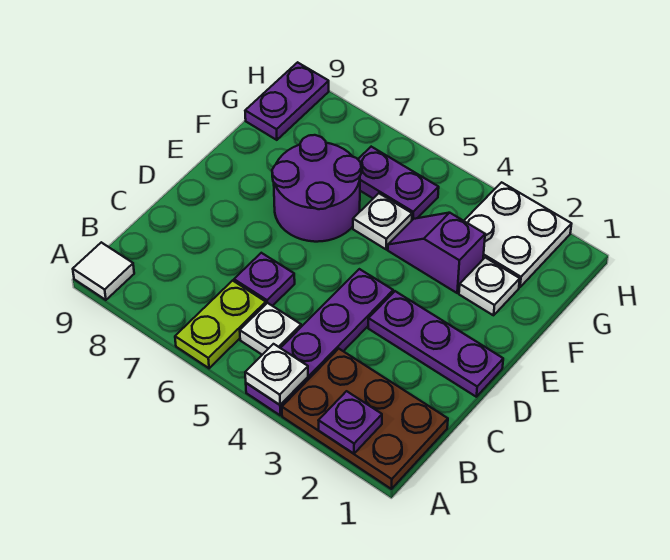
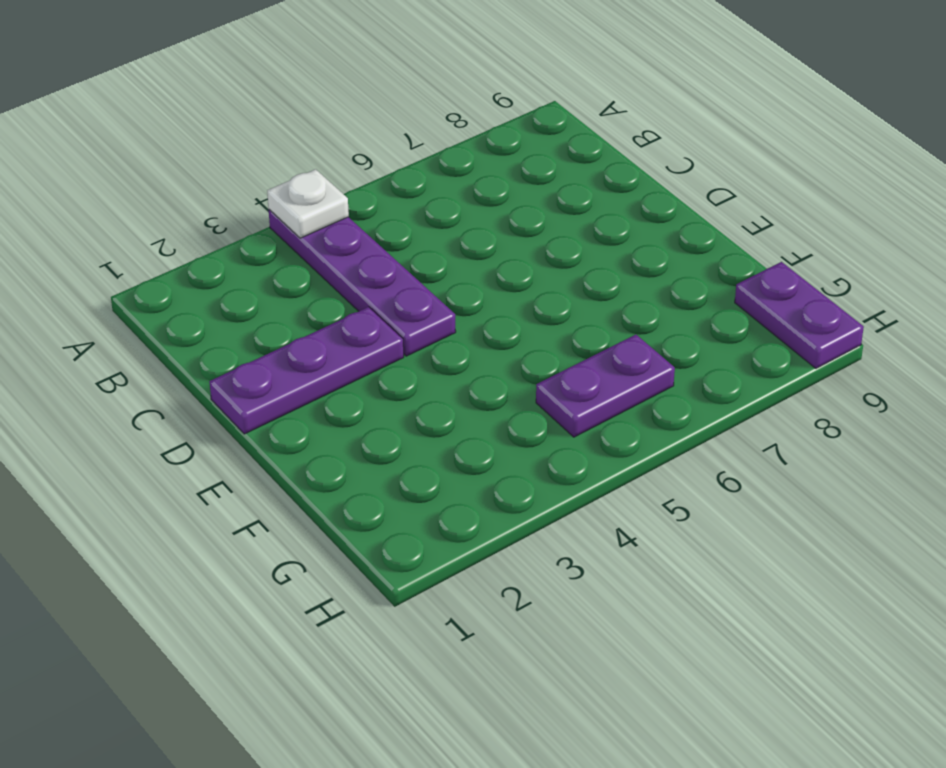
none -> brown 2x3 plate [282,349,448,489]
none -> lime 1x2 plate [175,281,266,368]
none -> white 1x1 tile [73,242,134,300]

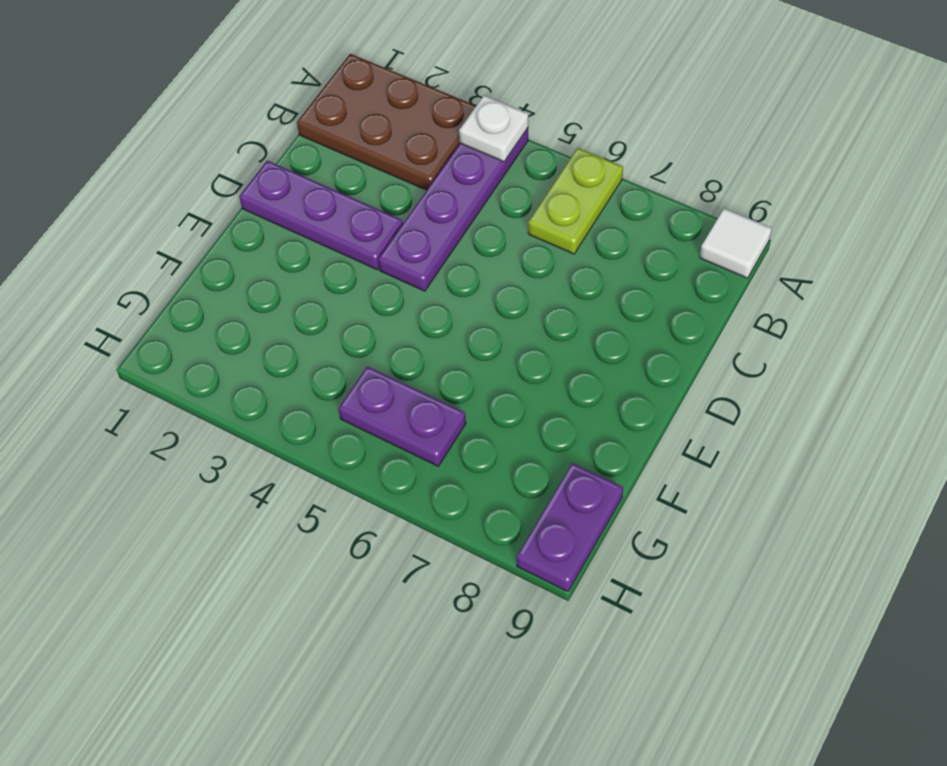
none -> white 1x1 plate [240,303,301,355]
none -> purple 1x1 plate [234,253,295,306]
none -> purple 2x2 round brick [272,135,361,242]

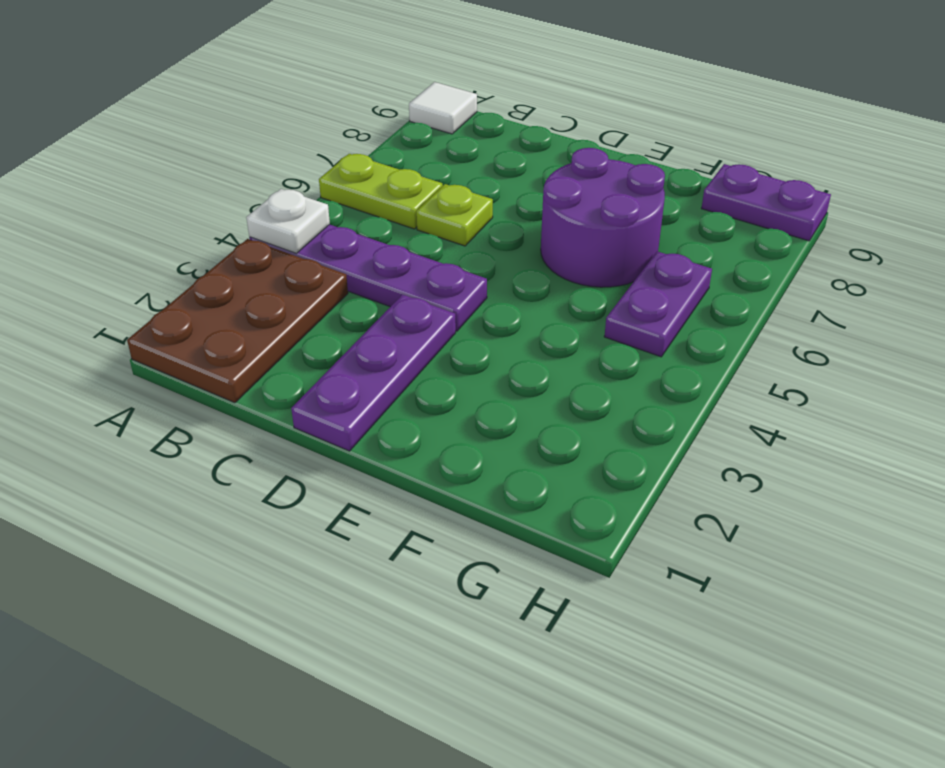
lime 1x1 plate [416,184,493,246] -> purple 1x1 plate [234,253,295,306]
none -> white 1x1 plate [240,303,301,355]
none -> white 1x1 plate [459,258,520,315]
none -> purple 1x2 slope [388,213,485,293]

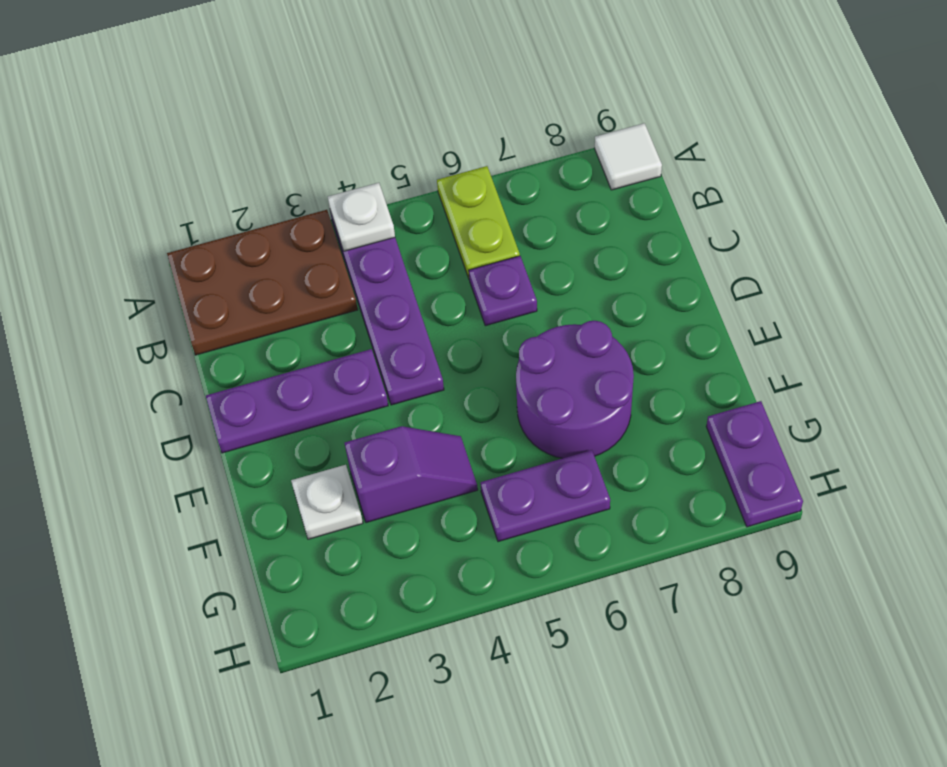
none -> white 1x1 plate [240,303,301,355]
none -> white 1x1 plate [353,193,412,249]
none -> white 2x2 plate [464,182,571,287]

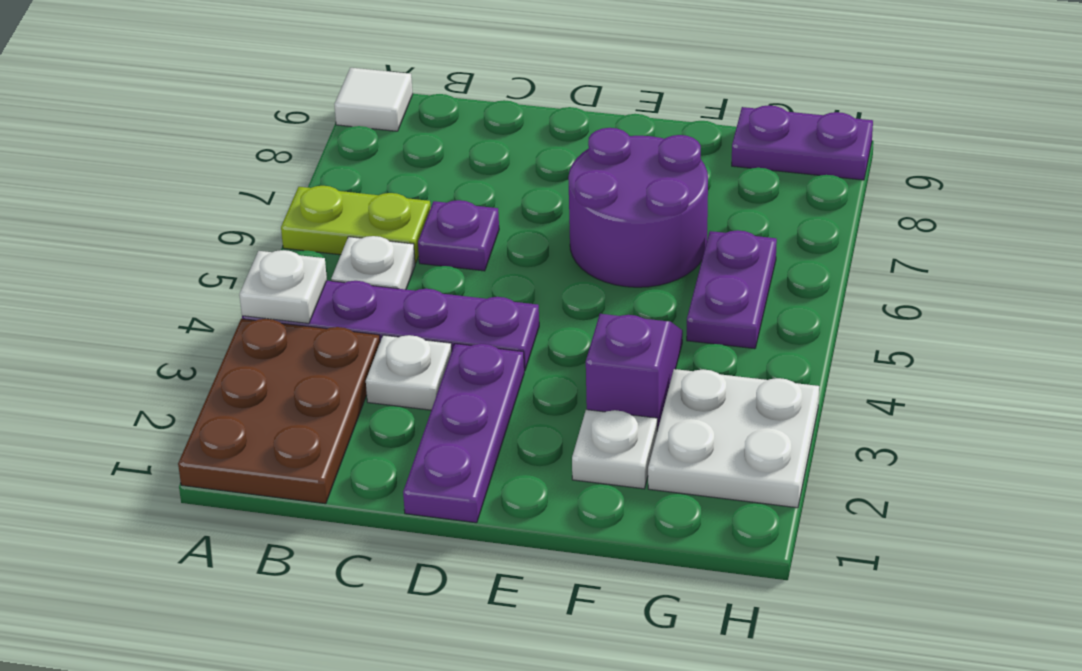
white 1x1 plate [366,335,452,410] -> white 1x1 plate moved to [353,193,412,249]
none -> purple 1x1 plate [318,391,382,454]

